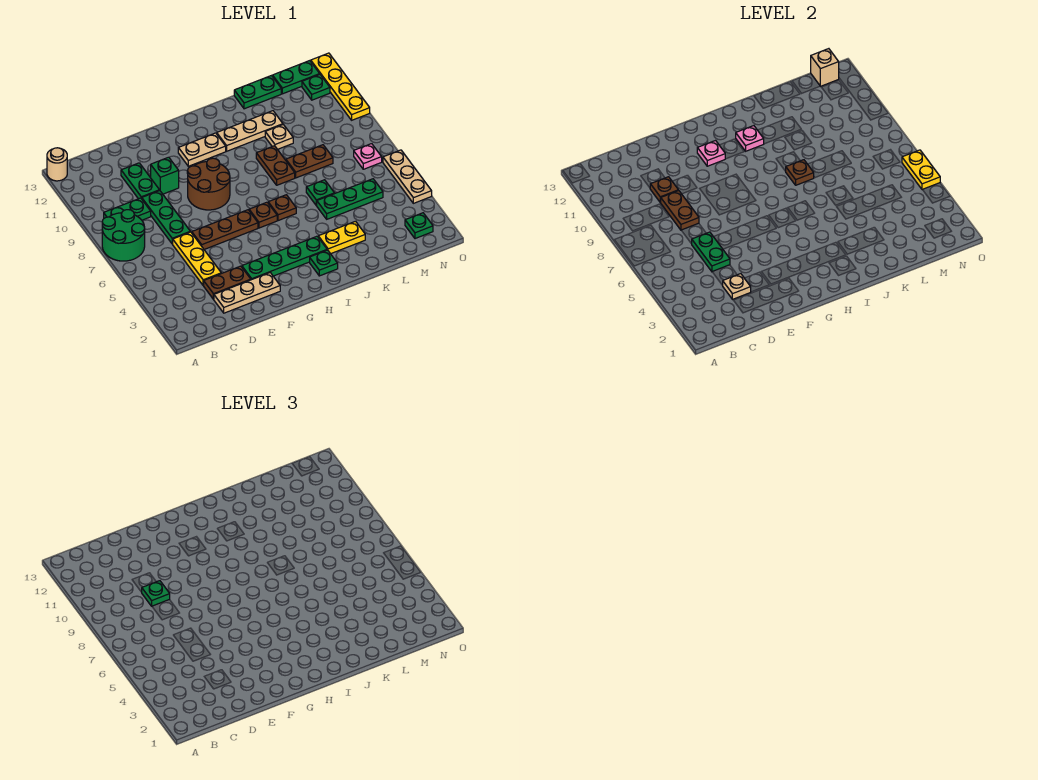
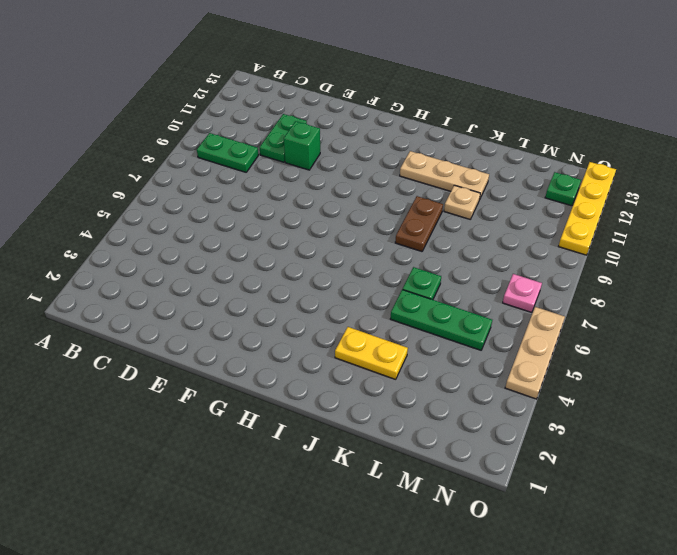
none -> green 2x2 round brick [102,210,145,261]
none -> tan 1x1 round brick [47,148,67,181]
none -> tan 1x3 plate [214,273,280,313]
none -> brown 1x2 plate [204,266,251,299]

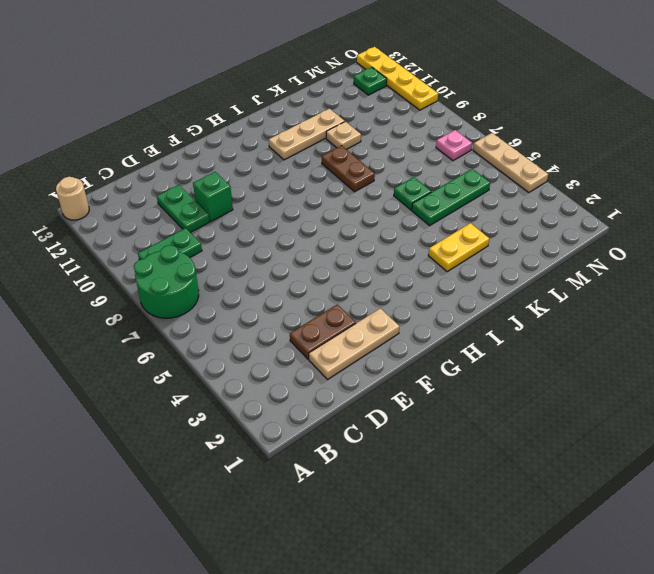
none -> yellow 1x3 plate [173,232,221,286]
none -> green 1x3 plate [141,191,190,244]
none -> brown 1x3 plate [192,210,258,249]
none -> green 1x4 plate [242,236,327,280]

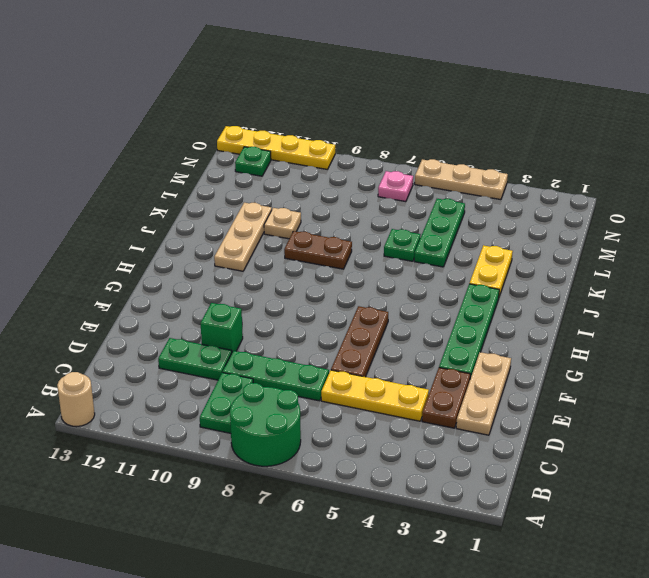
none -> brown 2x2 round brick [187,158,230,210]
none -> tan 1x2 plate [178,133,226,166]
none -> brown 1x1 plate [249,202,277,228]
none -> green 1x1 plate [310,250,338,276]

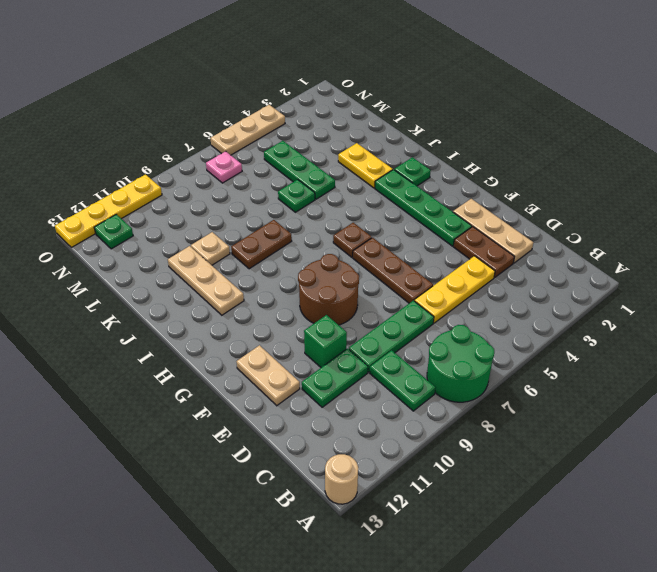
tan 1x2 plate [237,345,300,406] -> tan 1x2 plate moved to [178,133,226,166]
none -> brown 1x1 plate [268,195,296,221]
none -> brown 1x2 plate [286,145,333,178]
none -> green 1x2 plate [234,76,281,109]
none -> green 1x2 plate [273,61,320,94]

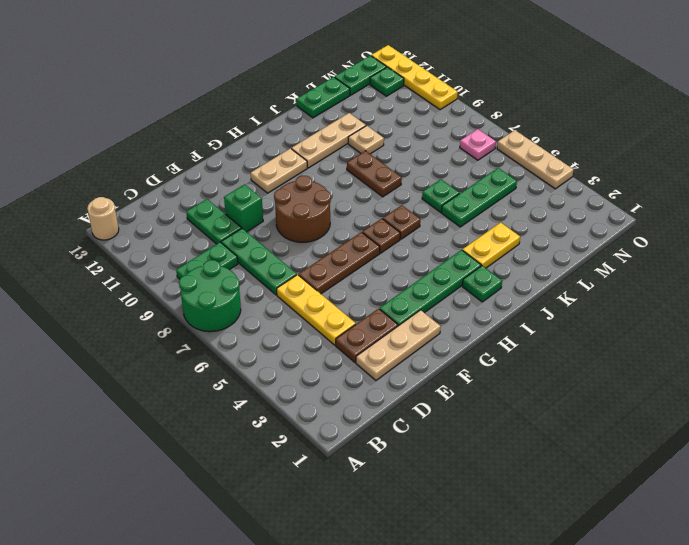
none -> brown 1x2 plate [286,145,333,178]
none -> green 1x1 plate [405,213,433,239]
none -> tan 1x1 plate [723,274,751,299]
none -> green 1x2 plate [692,232,730,271]

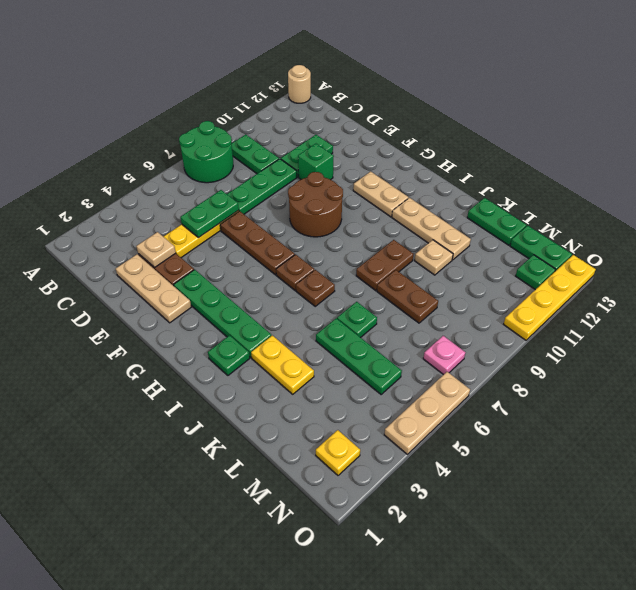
yellow 1x1 plate [316,430,360,475] -> green 1x1 plate [405,213,433,239]
none -> brown 1x2 plate [660,191,699,230]
none -> brown 1x1 plate [650,177,678,202]
none -> pink 1x1 plate [697,141,725,166]
none -> pink 1x1 plate [736,126,764,151]

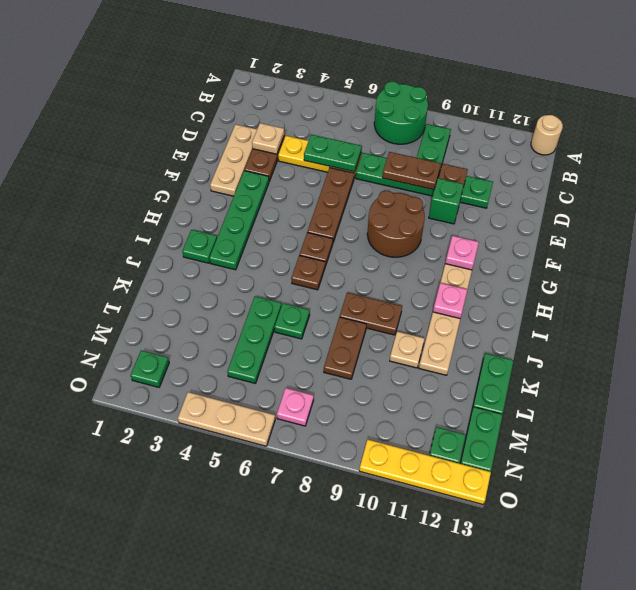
none -> yellow 1x2 plate [318,221,365,254]
none -> brown 1x1 plate [786,160,814,185]
none -> tan 1x1 brick [811,49,839,86]
none -> yellow 1x2 plate [902,150,940,190]

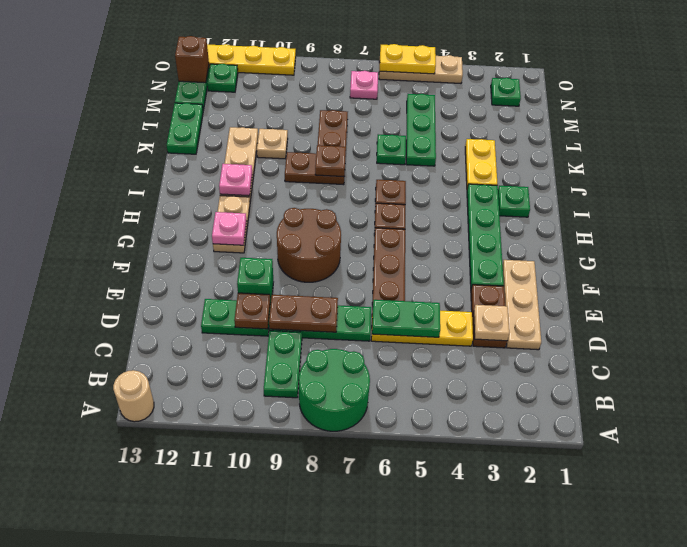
brown 1x1 brick [175,36,209,83] -> tan 1x1 brick [811,49,839,86]
none -> green 1x1 plate [142,581,170,606]

